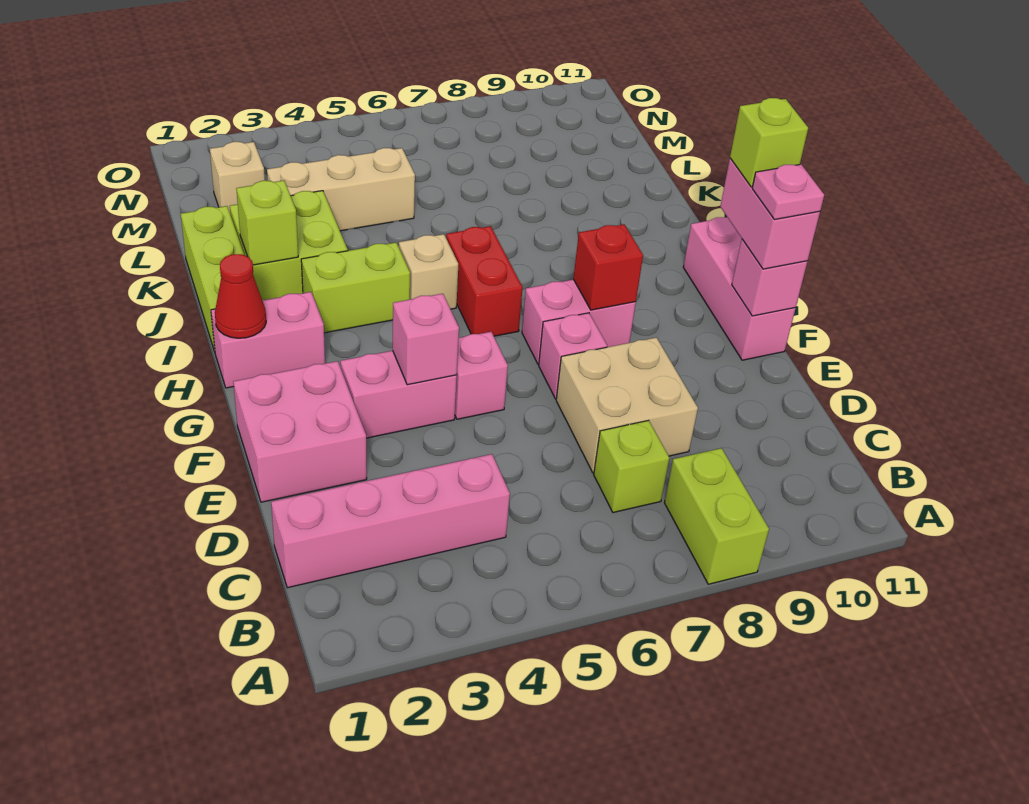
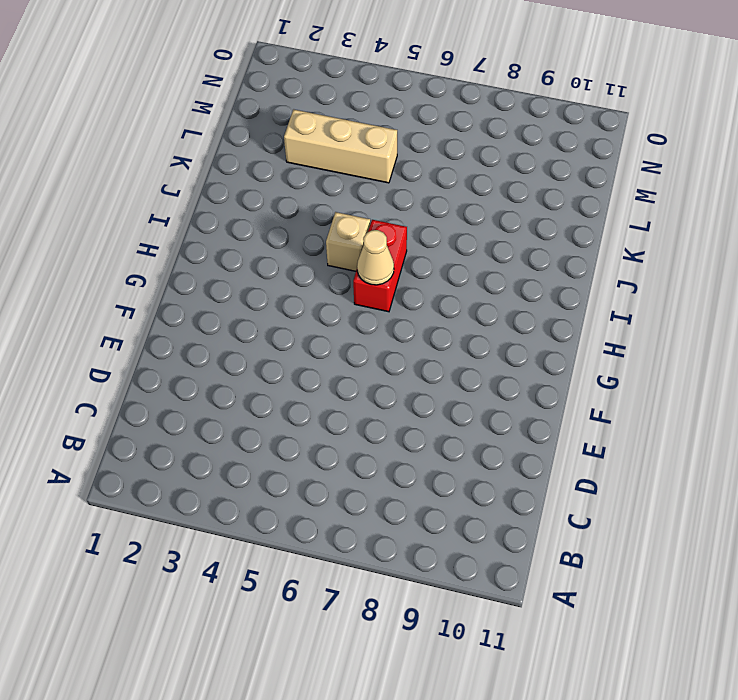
tan 1x1 cone [357,230,394,285] -> none
none -> lime 1x2 brick [664,448,769,584]
none -> pink 1x4 brick [271,454,510,588]
none -> lime 1x1 brick [594,420,669,513]

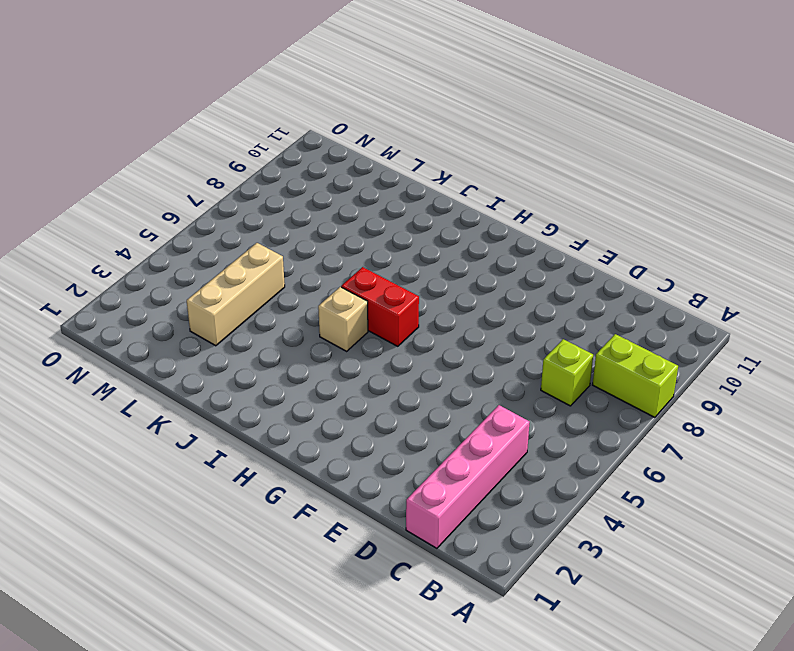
none -> tan 2x2 brick [556,338,698,473]
none -> pink 2x2 brick [233,361,367,502]
none -> pink 1x2 brick [340,351,457,438]

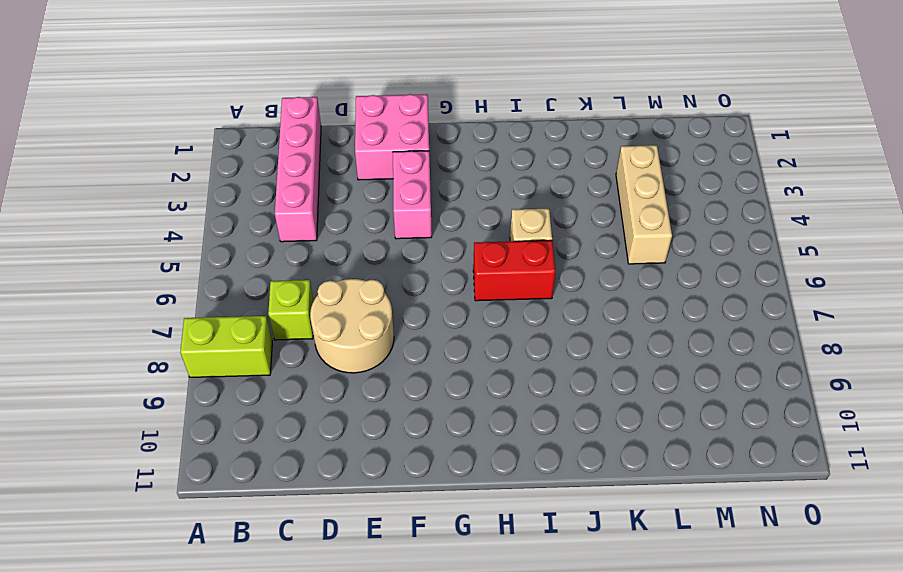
tan 2x2 round brick [310,279,394,373] -> tan 2x2 brick [556,338,698,473]
none -> pink 1x1 brick [455,332,508,419]
none -> pink 1x1 brick [539,313,607,399]
none -> pink 1x3 brick [683,217,796,360]

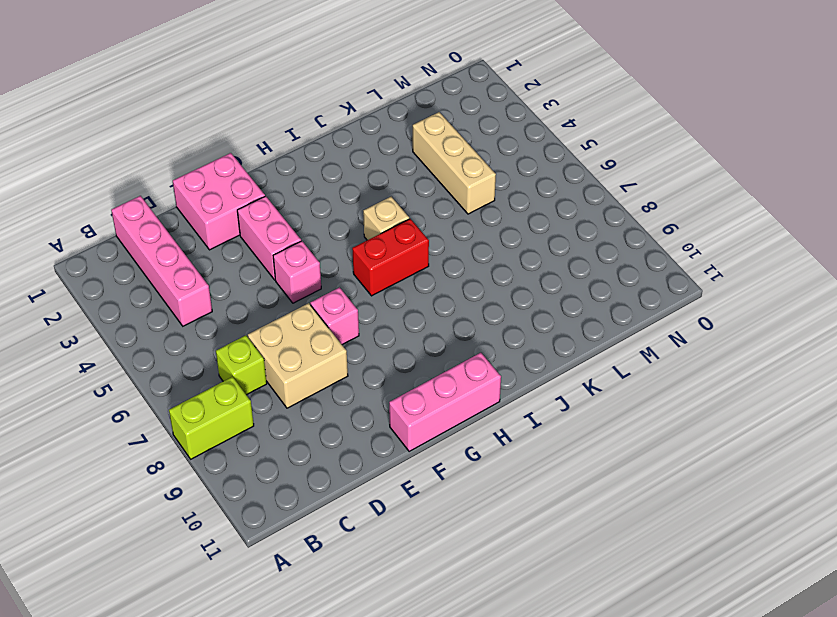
none -> pink 1x2 brick [522,280,636,364]
none -> pink 1x2 brick [211,292,325,388]
none -> lime 1x3 brick [181,206,244,351]

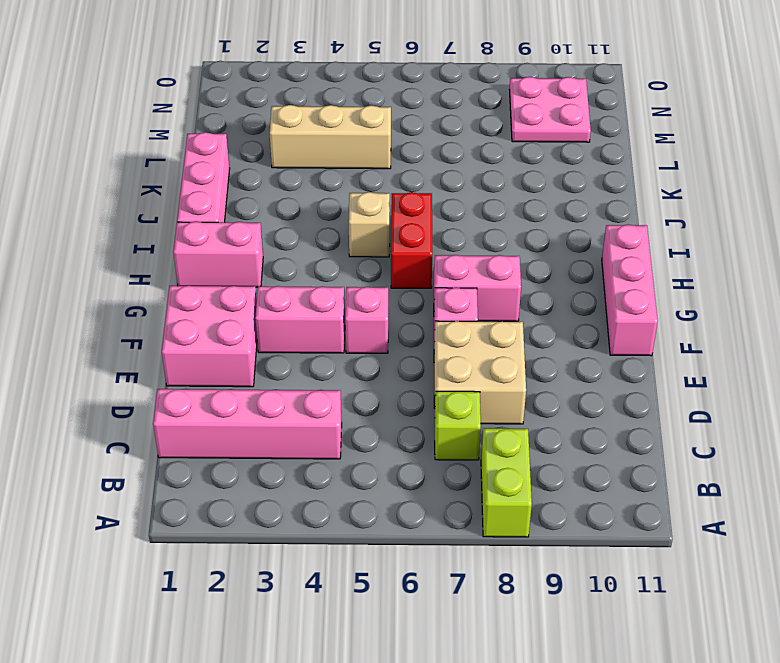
pink 1x3 brick [177,132,230,222] -> lime 1x3 brick [181,206,244,351]
pink 2x2 plate [510,77,591,142] -> none
none -> lime 1x2 brick [301,243,410,333]
none -> lime 2x2 brick [230,191,348,300]
none -> tan 1x1 brick [210,142,265,212]

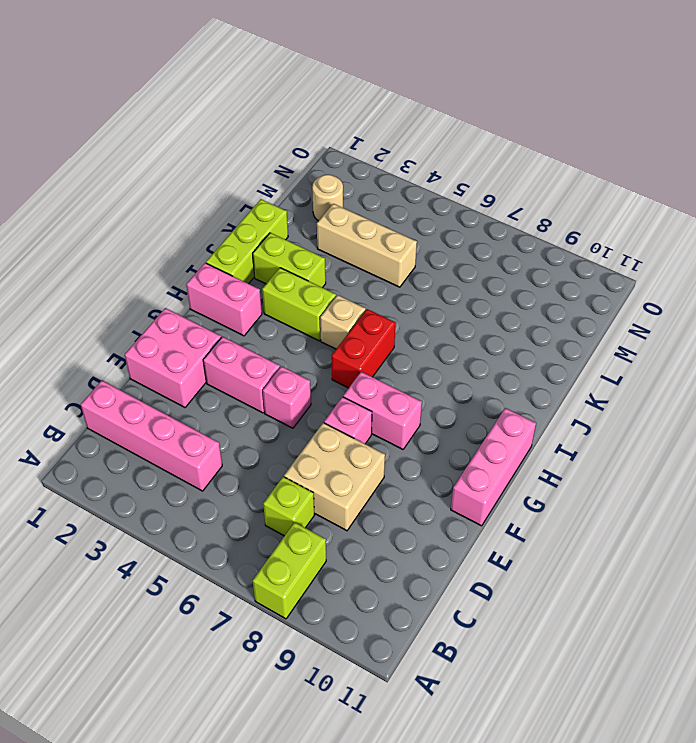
lime 1x2 brick [253,233,326,288] -> lime 2x2 brick [230,191,348,300]
tan 1x1 round brick [312,175,343,221] -> tan 1x1 brick [210,142,265,212]
none -> pink 1x1 brick [393,294,459,385]
none -> pink 1x1 brick [732,239,807,316]
none -> red 1x1 brick [573,224,643,310]

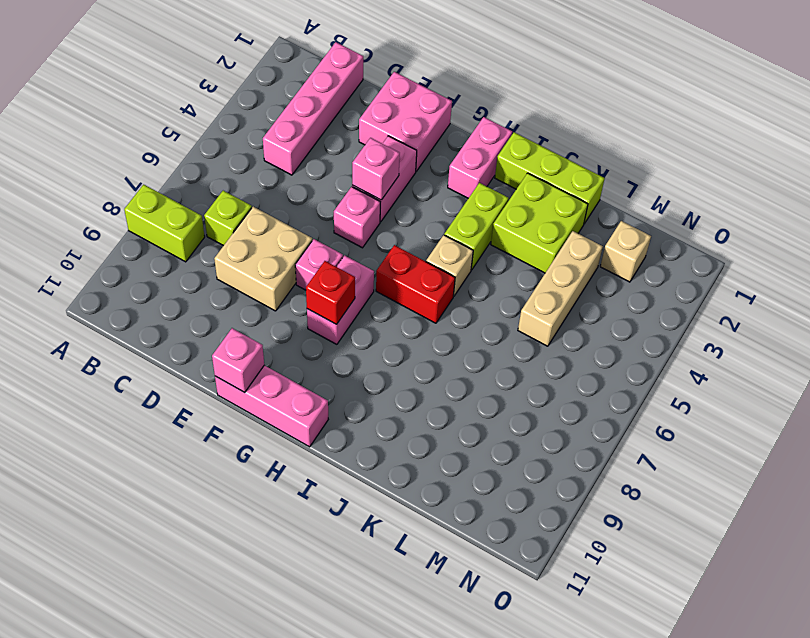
none -> red 1x1 cone [215,254,266,338]
none -> lime 1x1 brick [236,181,298,265]
none -> pink 1x2 brick [720,158,820,269]

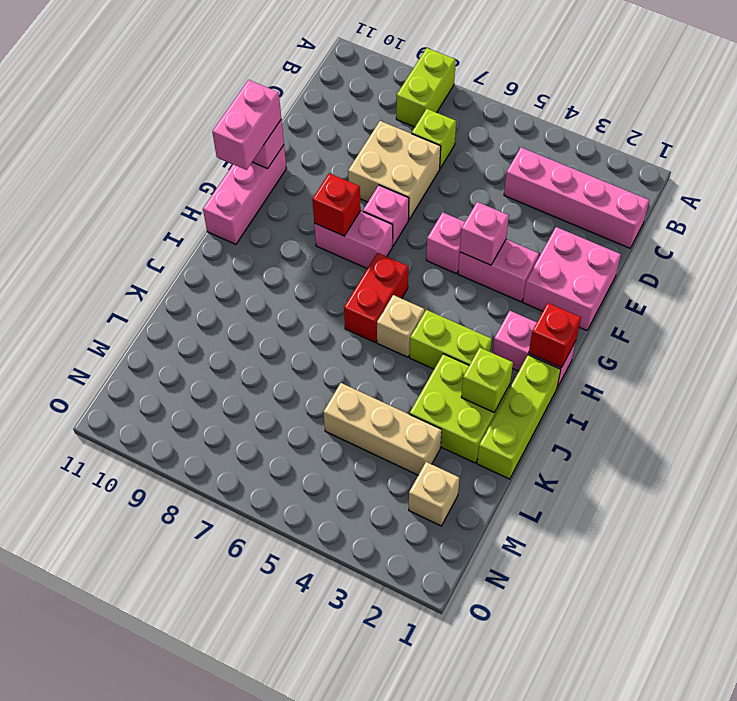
red 1x1 brick [529,303,581,368] -> red 1x1 cone [215,254,266,338]
none -> pink 1x1 plate [752,164,824,220]
none -> lime 1x1 brick [730,98,808,187]

